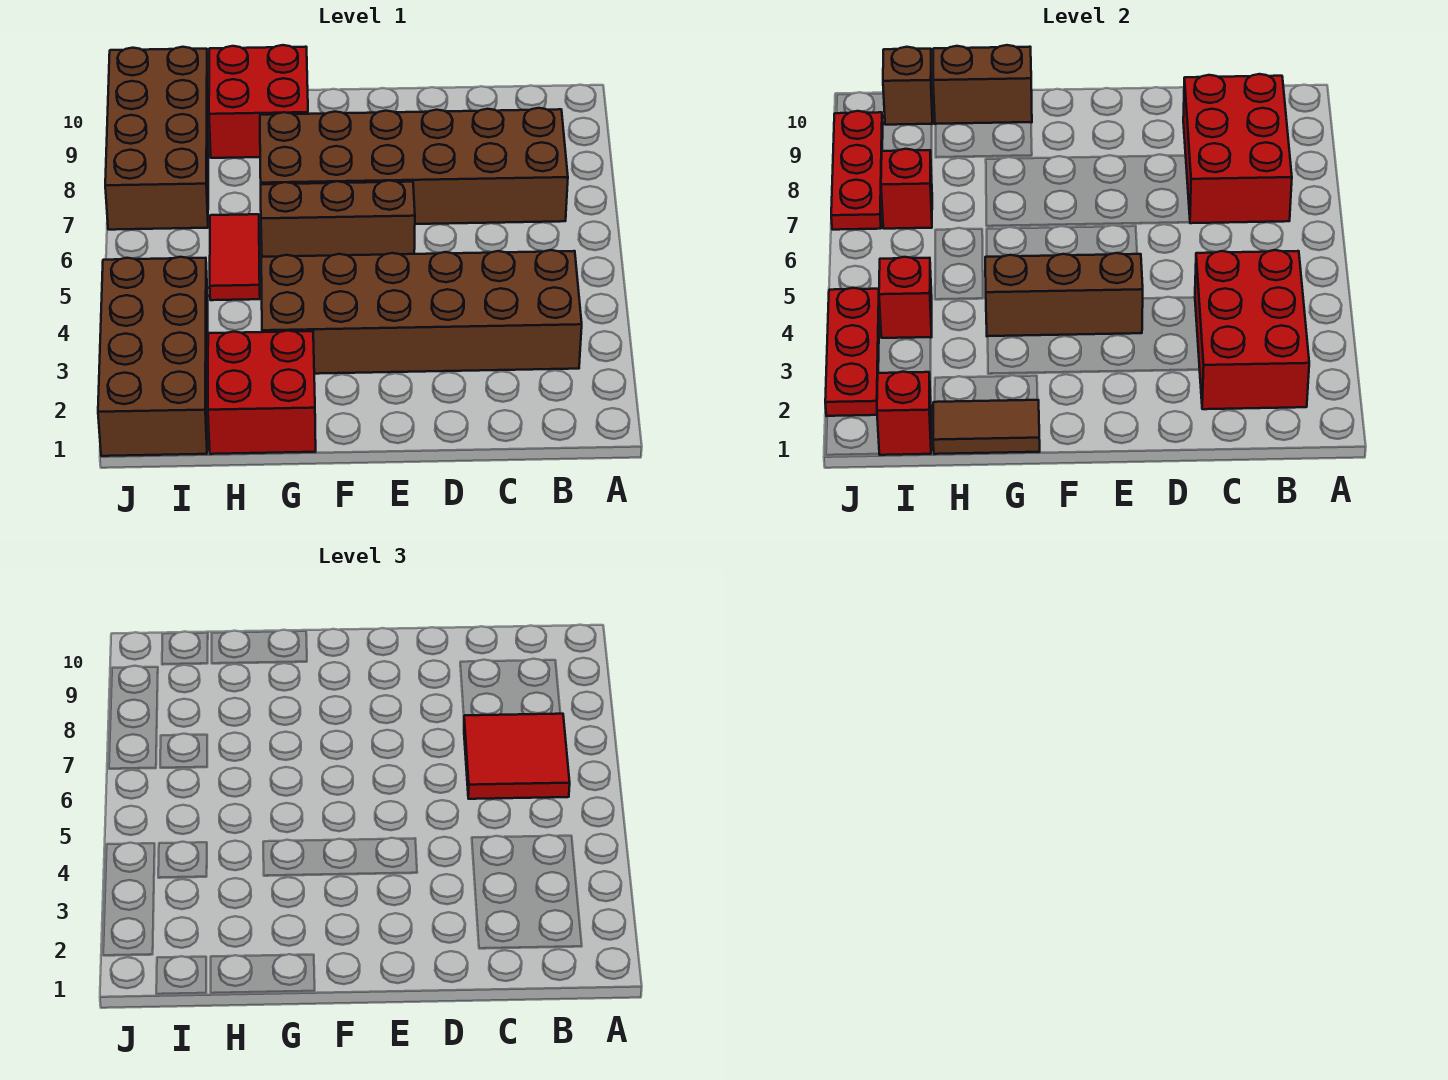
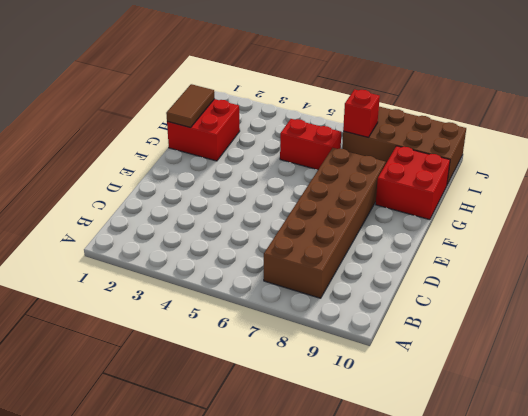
red 1x2 brick [280,119,341,170] -> red 1x2 tile [210,214,260,300]
none -> brown 2x6 brick [261,250,582,374]
none -> brown 1x3 brick [261,180,415,257]
none -> brown 2x4 brick [98,257,208,456]

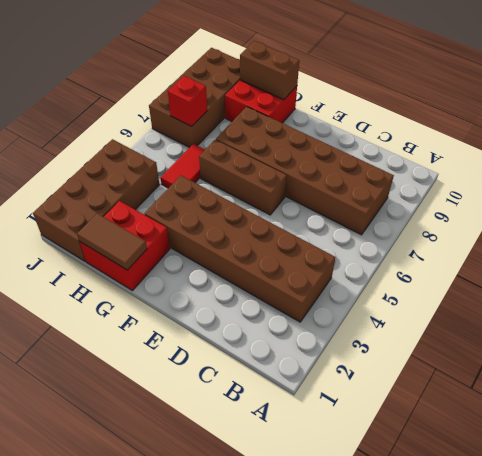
none -> red 2x3 brick [1195,250,1309,409]
none -> red 2x3 brick [1183,74,1292,223]
none -> brown 1x3 brick [985,253,1143,337]

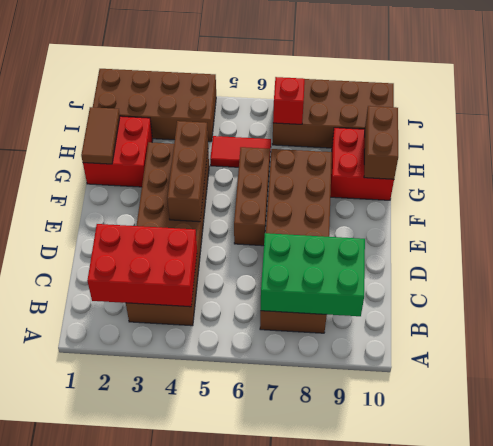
green 2x3 brick [261,233,365,316] -> red 2x3 brick [1183,74,1292,223]
none -> red 1x1 brick [877,372,931,455]
none -> red 1x1 brick [879,257,932,338]
none -> brown 1x1 brick [883,47,933,125]

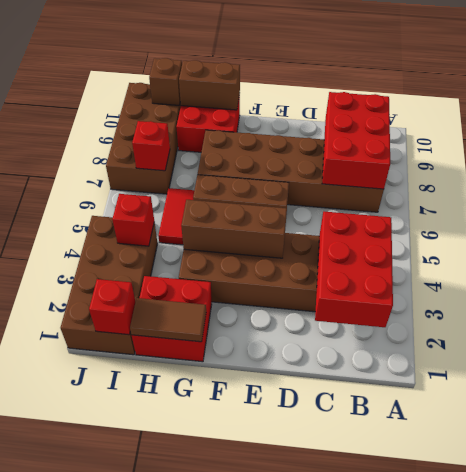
none -> red 1x3 plate [825,288,880,416]
none -> red 1x3 plate [831,111,883,230]
none -> red 2x2 tile [464,714,570,799]

